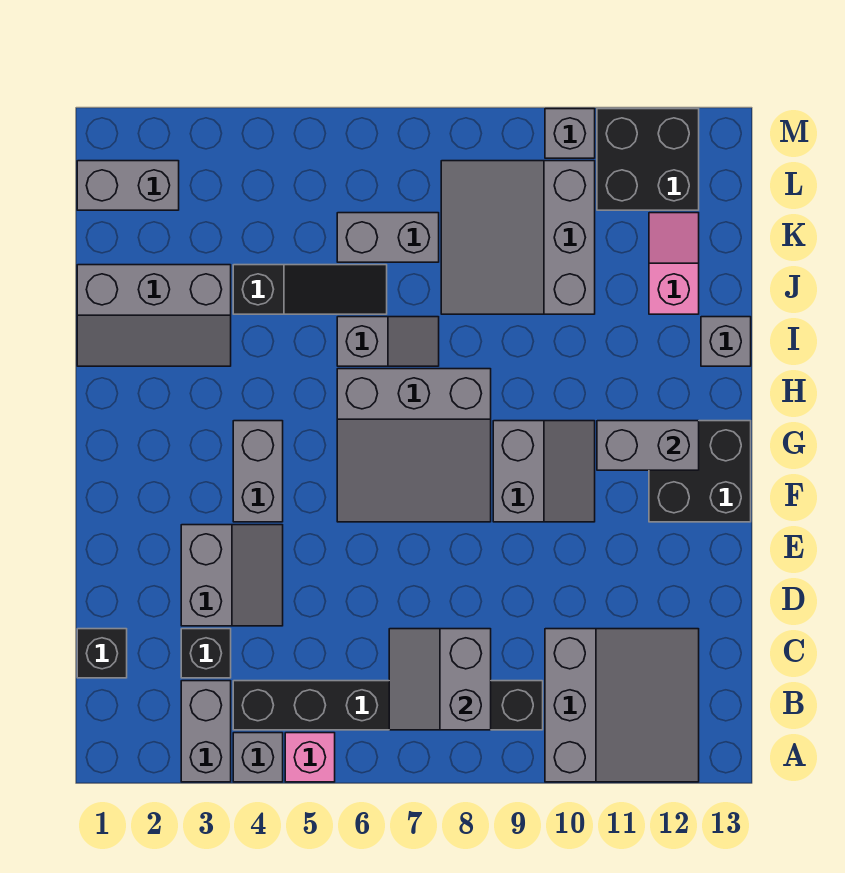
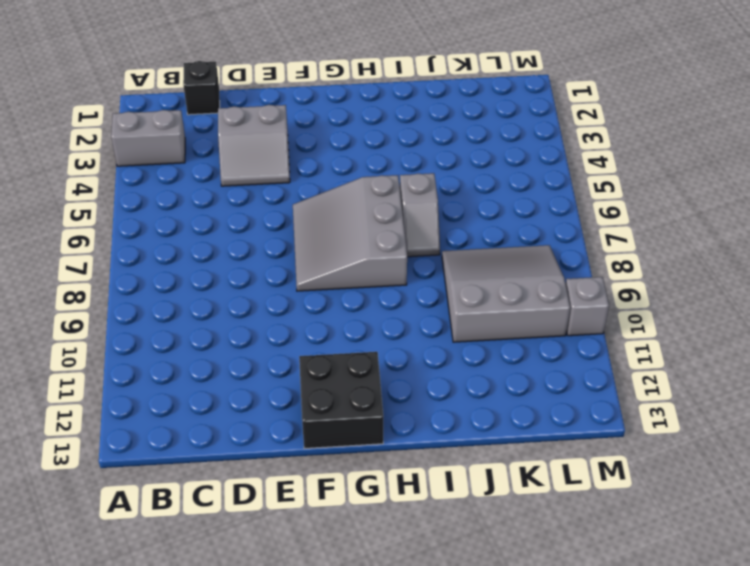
none -> grey 1x1 brick [233,733,283,782]
none -> pink 1x1 brick [285,733,335,782]
none -> grey 3x3 slope [545,629,699,782]

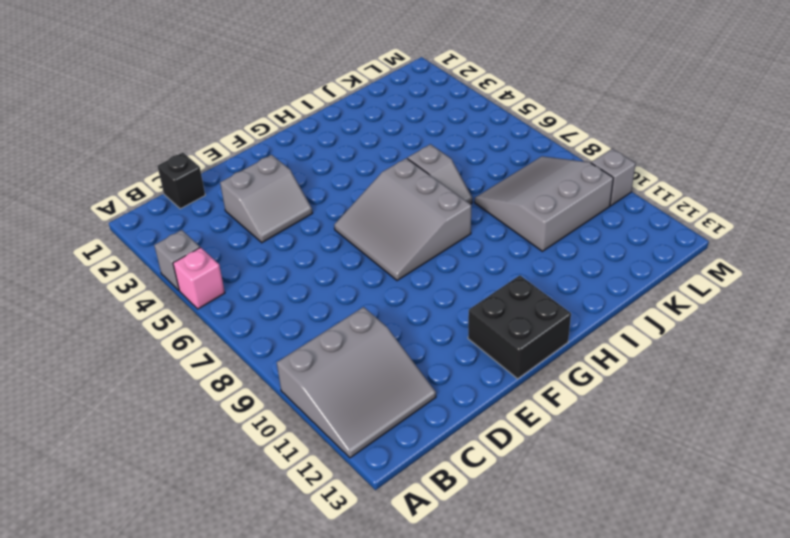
none -> grey 1x2 brick [181,681,231,782]
none -> black 1x6 brick [233,681,543,730]
none -> black 1x1 brick [181,629,231,678]

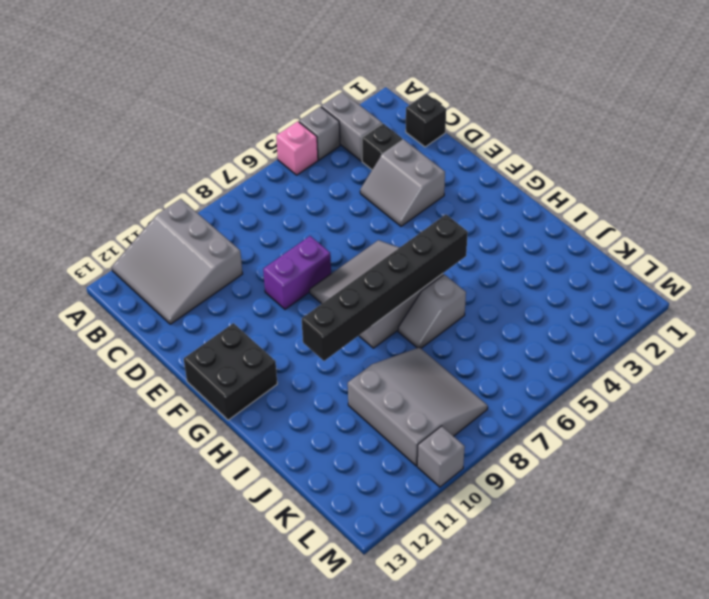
purple 1x2 brick [263,236,331,309] -> none
black 1x6 brick [302,215,468,361] -> black 1x6 brick moved to [233,681,543,730]
none -> grey 1x2 brick [233,421,283,522]
none -> grey 2x2 slope [493,421,595,522]
none -> grey 2x3 slope [77,265,231,366]

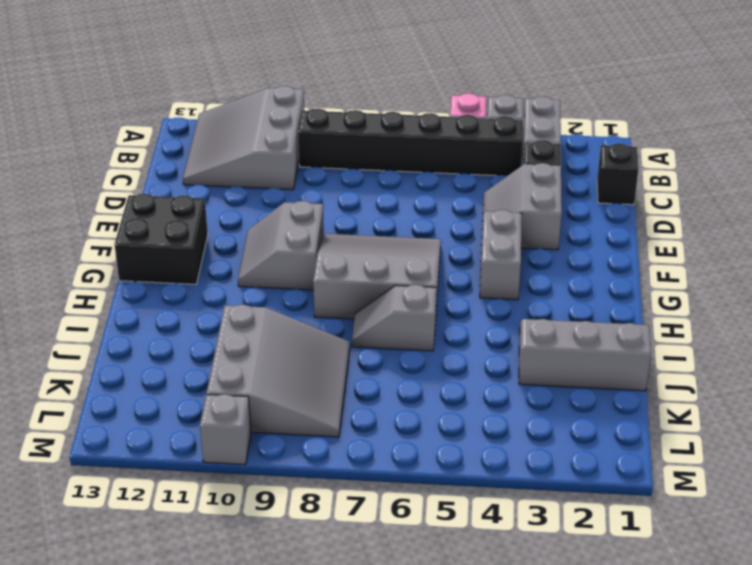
none -> grey 1x1 brick [701,317,751,366]
none -> black 1x3 slope [233,265,387,314]
none -> pink 1x2 slope [649,213,699,314]

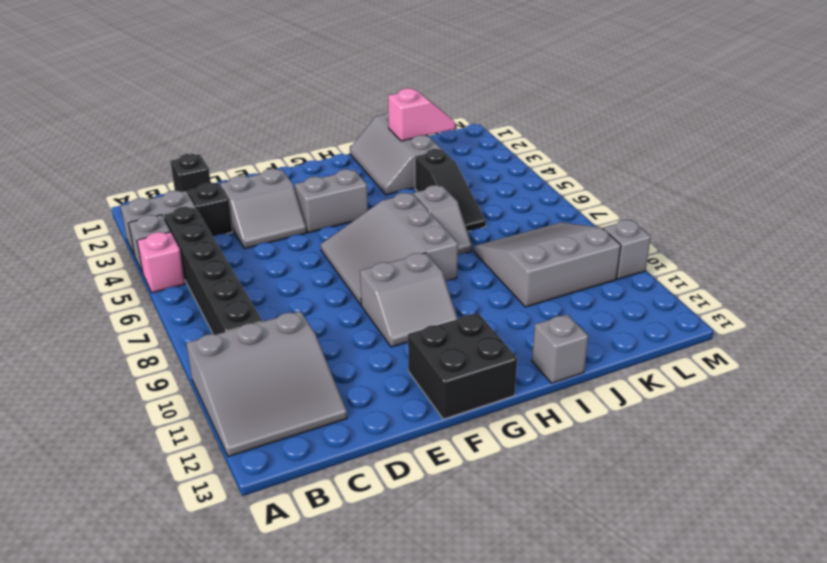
pink 1x2 slope [388,88,455,141] -> pink 1x2 slope moved to [649,213,699,314]
none -> grey 1x2 brick [337,213,439,262]
none -> grey 1x2 brick [77,161,179,210]
none -> black 2x2 brick [597,109,699,210]

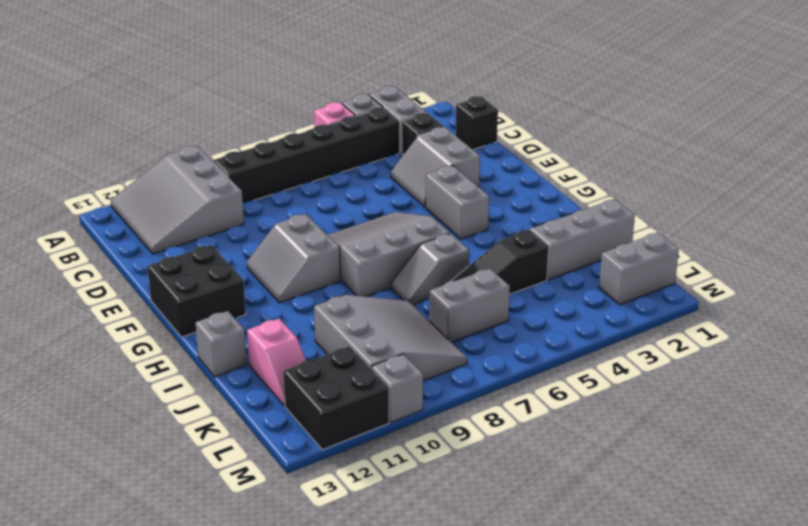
none -> grey 2x2 slope [389,629,491,730]
none -> grey 1x2 brick [597,421,699,470]

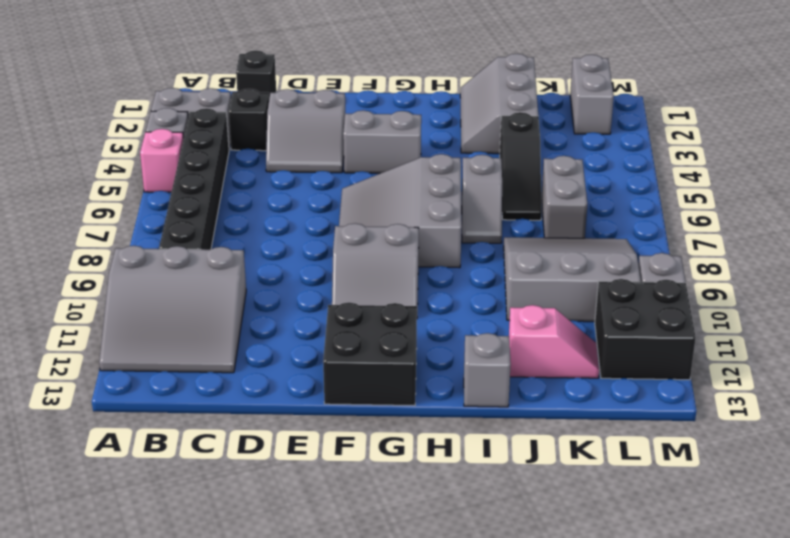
none -> grey 2x2 slope [389,629,491,730]
none -> grey 1x2 brick [597,421,699,470]

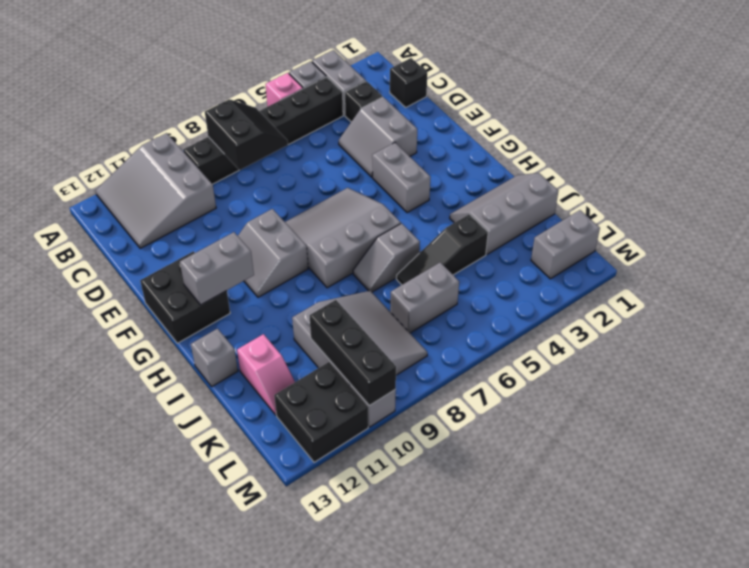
black 2x2 slope [205,99,288,170] -> grey 2x2 slope [389,629,491,730]
black 1x3 brick [310,300,396,406] -> none

